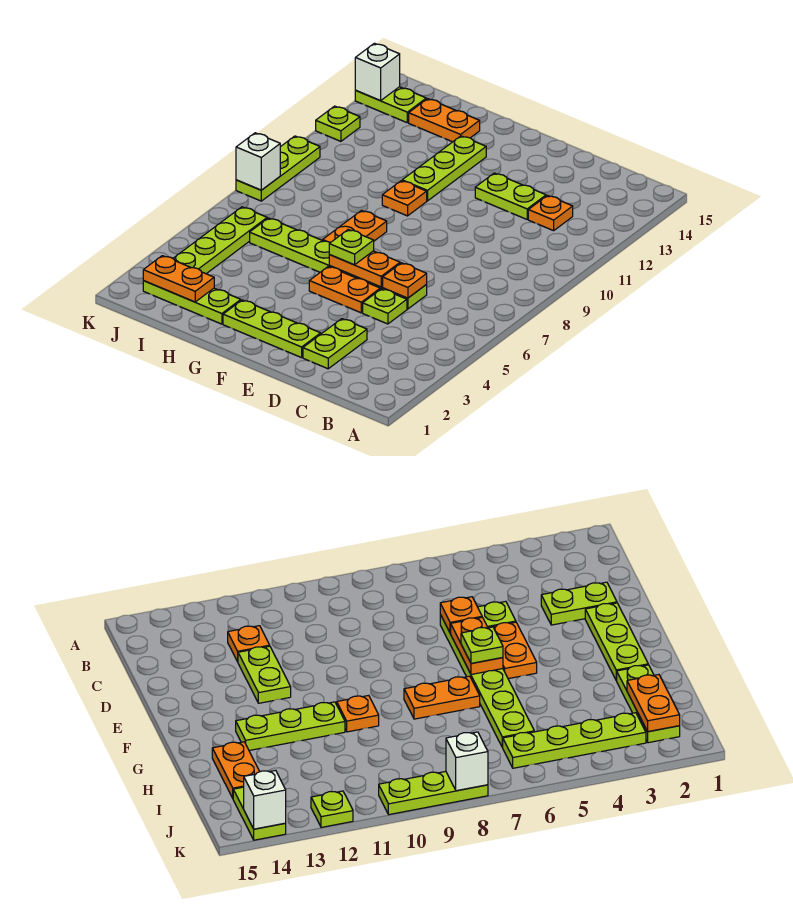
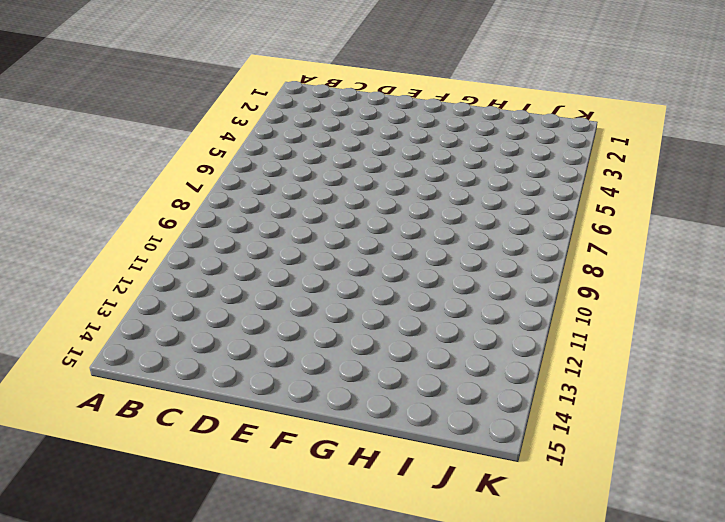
none -> orange 1x1 plate [528,196,573,231]
none -> lime 1x2 plate [303,319,367,369]
none -> lime 1x1 plate [363,289,407,324]

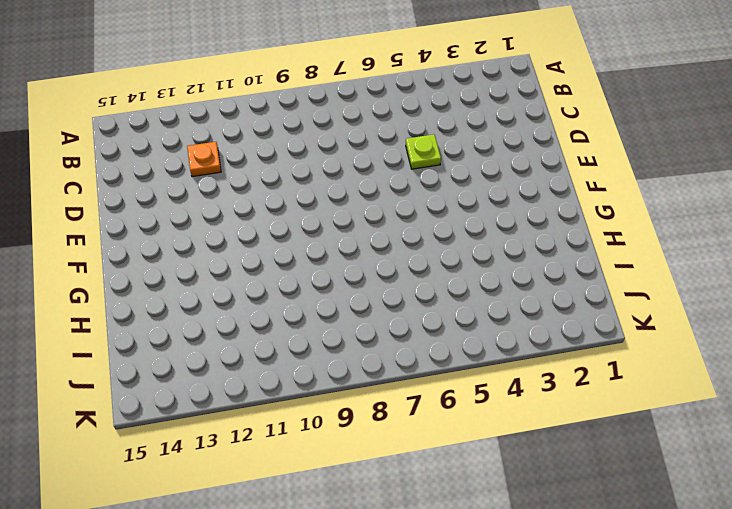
none -> lime 1x2 plate [303,319,367,369]
none -> lime 1x6 plate [250,218,427,309]
none -> lime 1x2 plate [475,173,546,219]

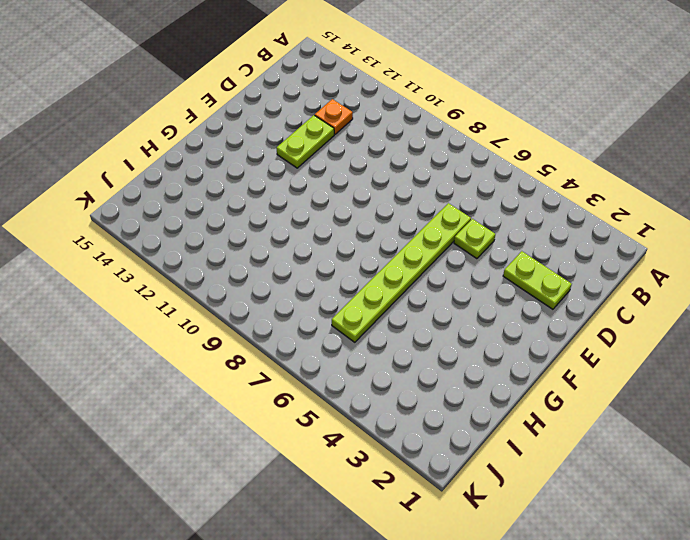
none -> lime 1x3 plate [223,300,321,358]
none -> orange 1x2 plate [309,266,380,313]
none -> orange 1x2 plate [323,211,387,242]

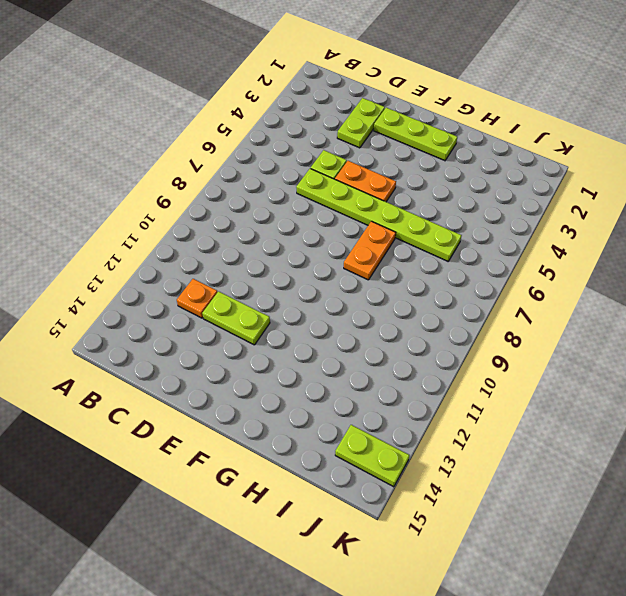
none -> orange 1x1 plate [382,181,427,216]
none -> lime 1x3 plate [402,136,486,201]
none -> lime 1x3 plate [143,281,241,324]

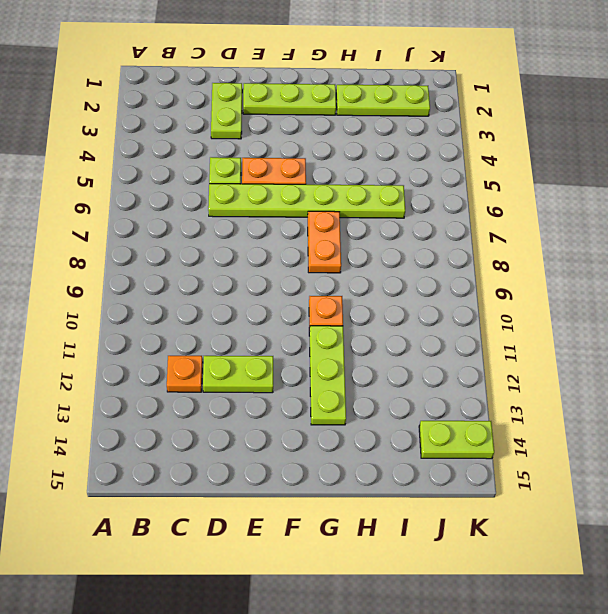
none -> orange 1x2 plate [409,99,480,142]
none -> lime 1x4 plate [173,207,267,274]
none -> lime 1x3 plate [236,136,320,201]

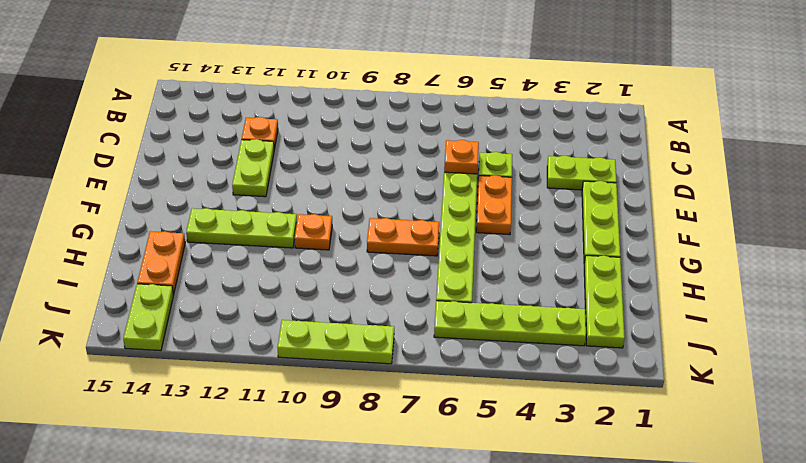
none -> lime 1x1 plate [316,106,360,141]
none -> orange 1x2 plate [329,251,400,287]
none -> orange 1x2 plate [143,256,214,302]

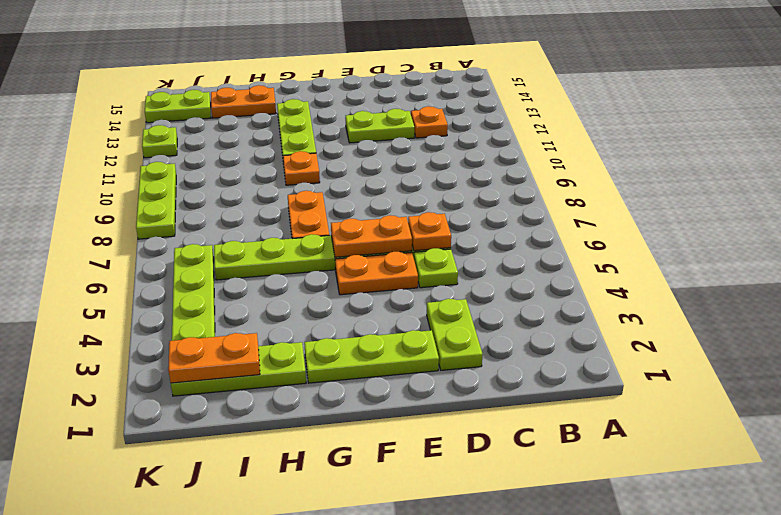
none -> white 1x1 brick [236,133,280,190]
none -> white 1x1 brick [355,43,400,101]
none -> lime 1x1 plate [329,230,374,265]

